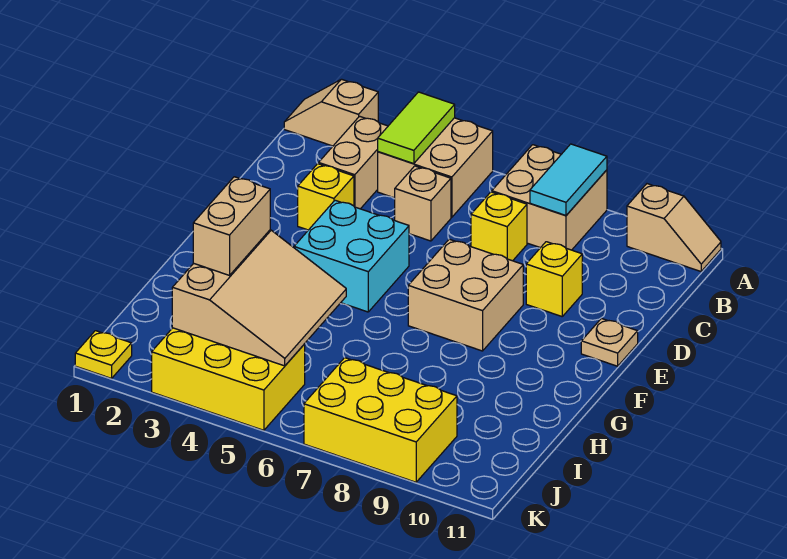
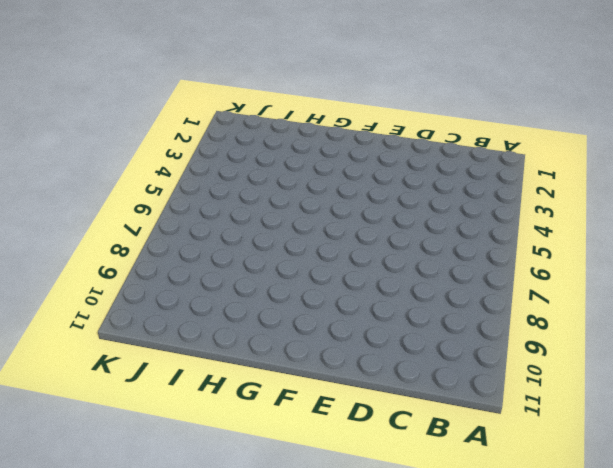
none -> tan 1x2 slope [284,79,378,146]
none -> tan 2x2 brick [378,118,493,217]
none -> tan 2x2 brick [492,145,607,250]

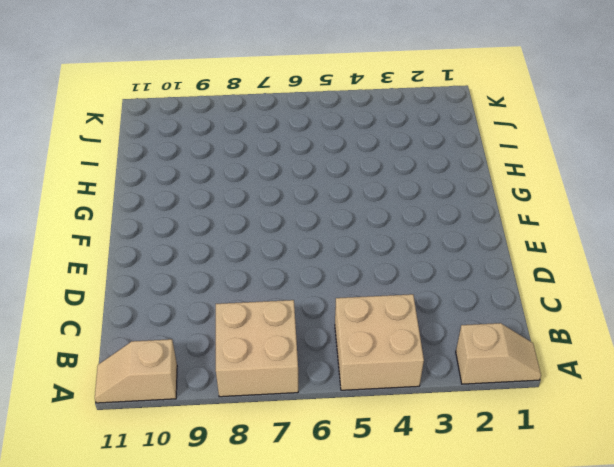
none -> tan 1x2 brick [319,116,388,209]
none -> tan 1x1 brick [395,166,451,241]
none -> yellow 1x1 brick [471,192,527,261]

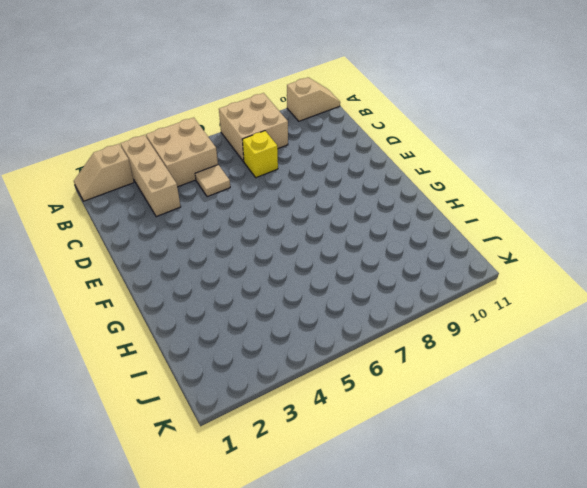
tan 1x3 brick [120,135,181,217] -> tan 1x2 brick [319,116,388,209]
tan 1x1 tile [195,165,230,197] -> tan 1x1 brick [395,166,451,241]
none -> yellow 1x1 brick [298,164,354,230]
none -> yellow 1x1 brick [526,242,582,316]
none -> cyan 2x2 brick [294,200,409,312]

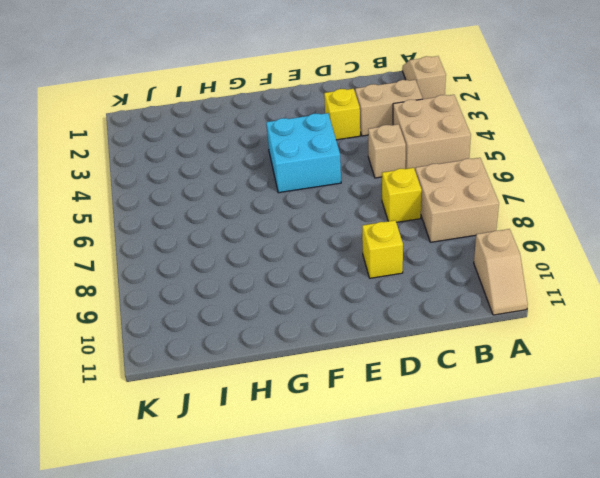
none -> tan 2x2 brick [408,239,523,351]
none -> tan 1x1 plate [581,319,638,366]
none -> yellow 2x3 brick [152,328,305,430]

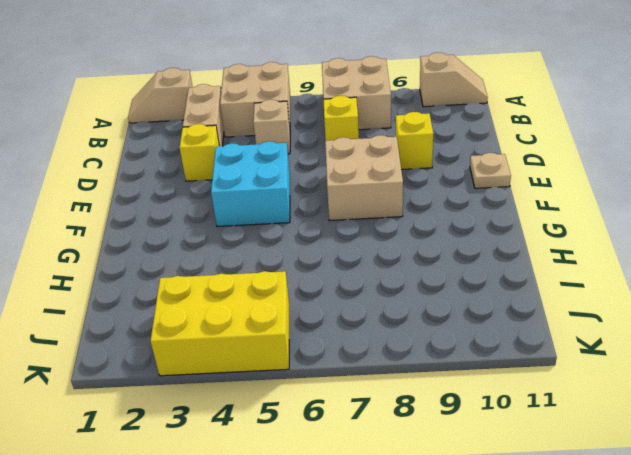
none -> yellow 2x3 brick [304,358,457,482]
none -> yellow 1x1 plate [75,331,132,378]
none -> lime 1x2 tile [378,92,455,164]

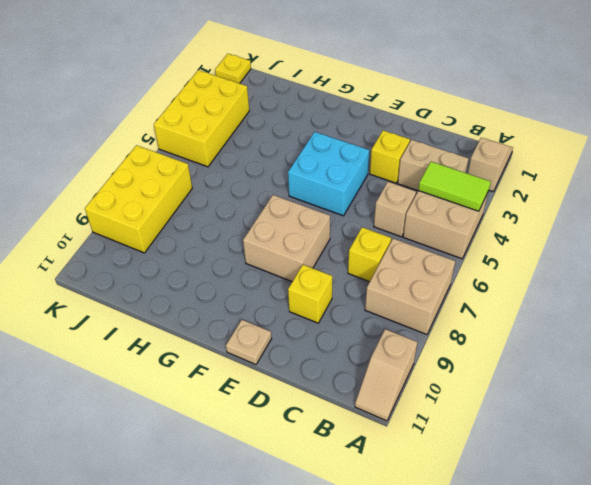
none -> cyan 1x2 tile [530,144,607,215]
none -> tan 3x3 slope [172,230,346,366]
none -> tan 1x2 brick [193,177,270,275]

